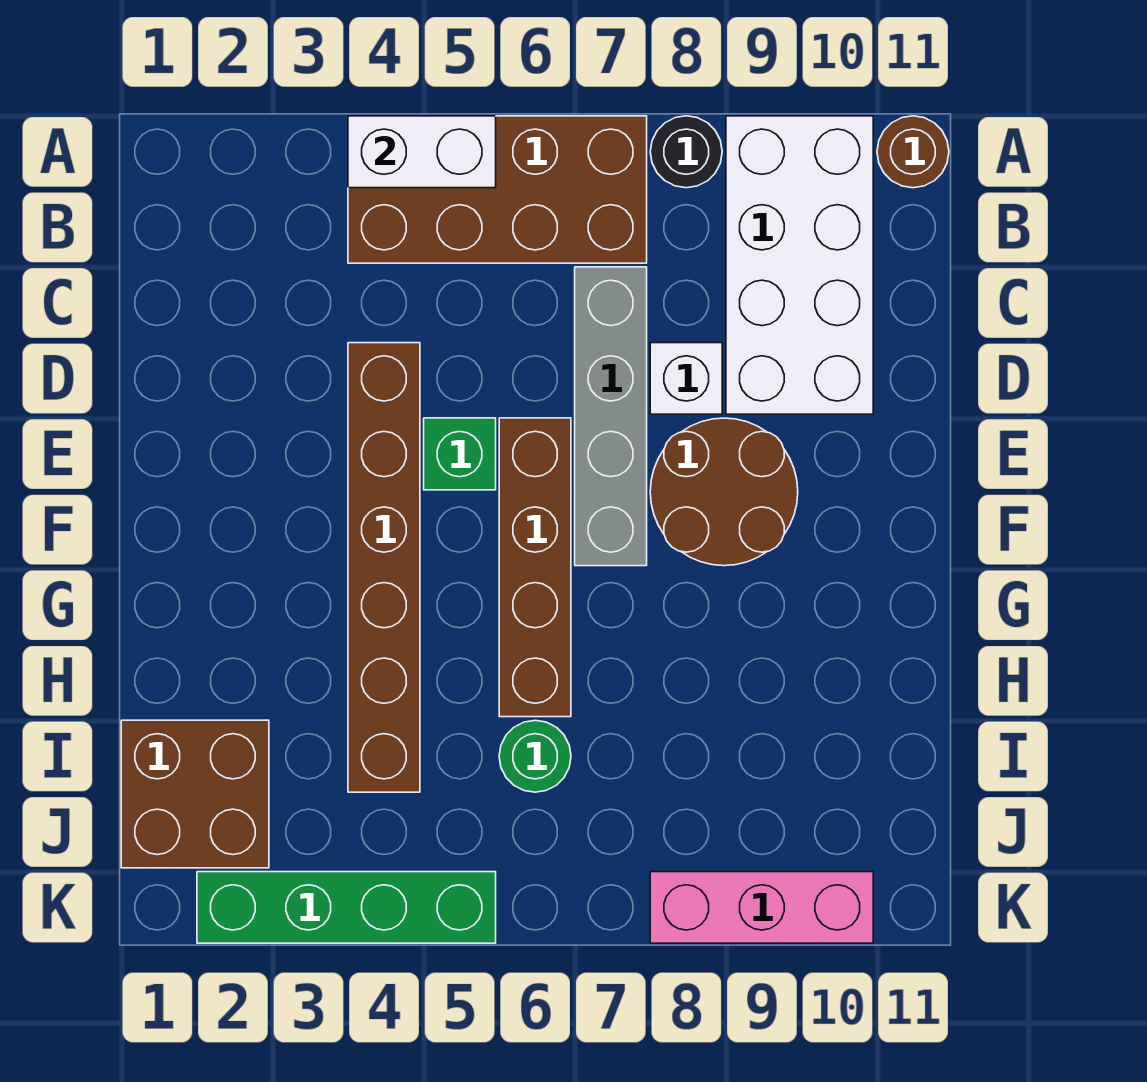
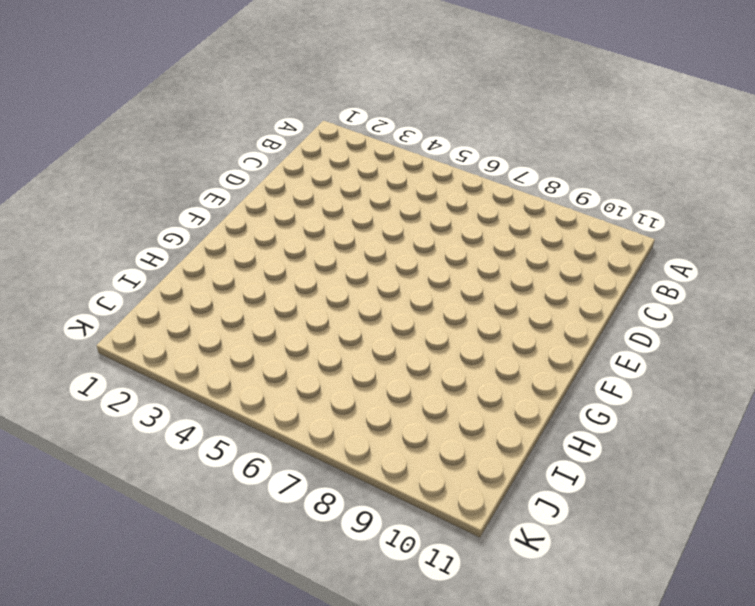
none -> brown 2x4 brick [348,116,647,263]
none -> black 1x1 round brick [650,116,722,188]
none -> white 2x4 brick [726,116,873,414]

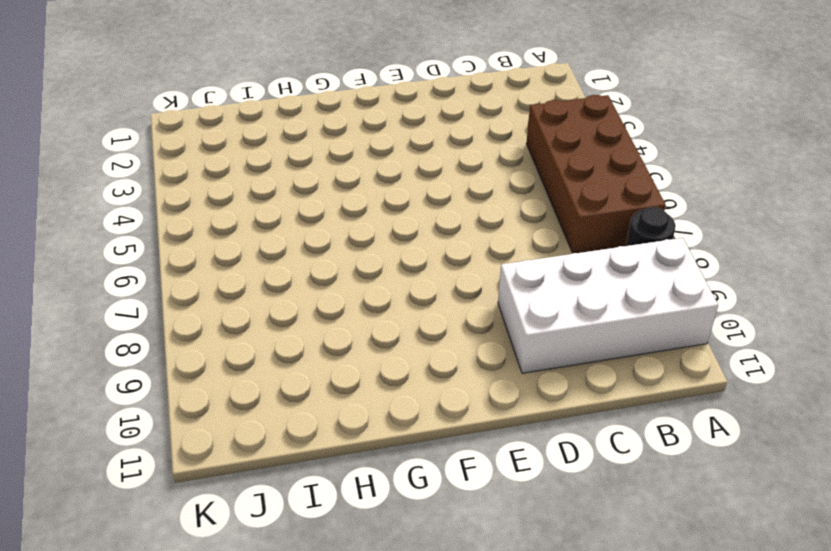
none -> brown 1x1 round brick [877,116,949,188]
none -> grey 1x4 brick [575,267,647,566]
none -> brown 1x6 brick [348,343,420,792]

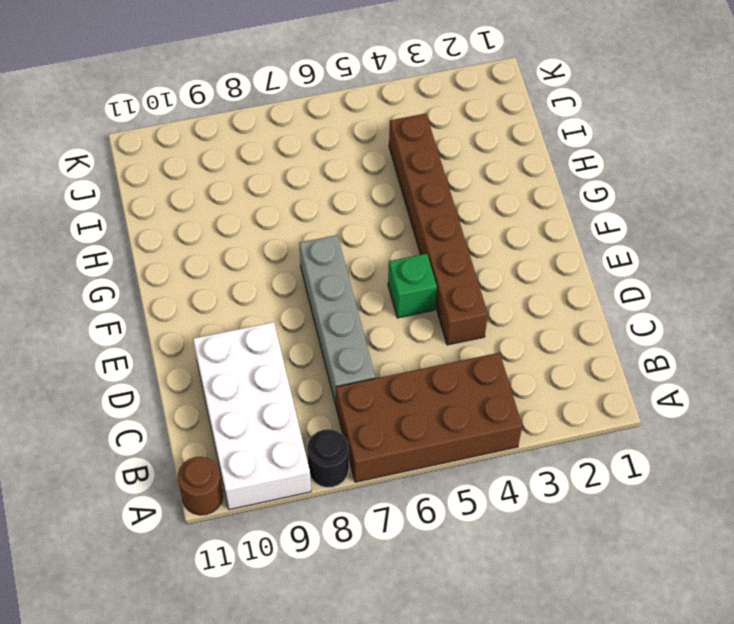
none -> white 1x1 brick [650,343,722,414]
none -> brown 1x4 brick [499,418,571,717]
none -> brown 2x2 round brick [650,418,798,566]

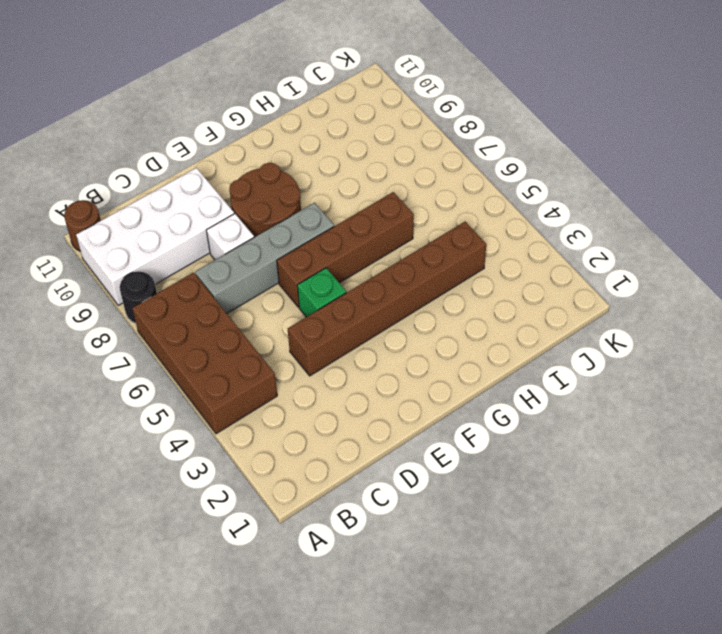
none -> brown 2x2 brick [121,720,269,868]
none -> green 1x1 round brick [499,720,571,792]
none -> green 1x4 brick [197,872,496,943]

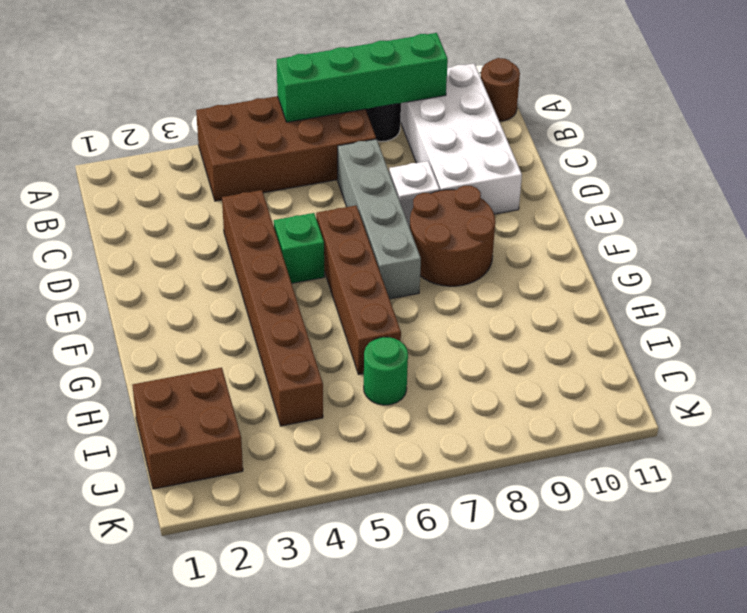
green 1x4 brick [277,33,448,122] -> green 1x4 brick moved to [197,872,496,943]
none -> pink 1x3 brick [650,872,873,943]
none -> white 1x2 brick [348,116,496,188]

